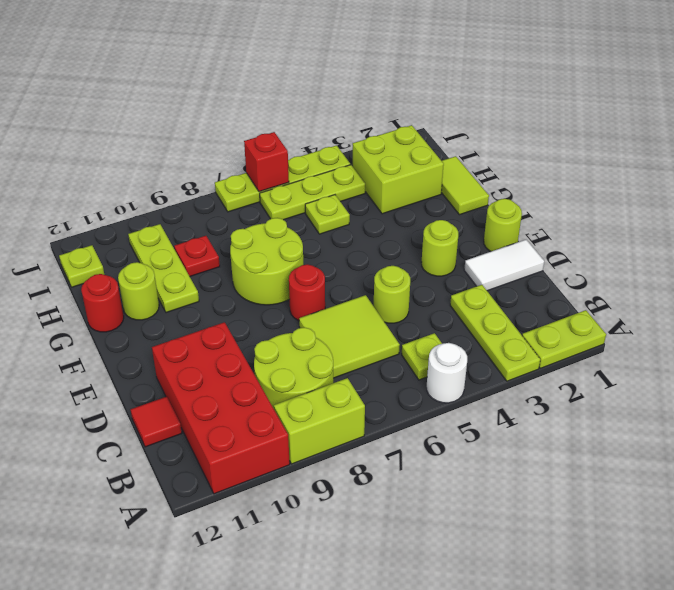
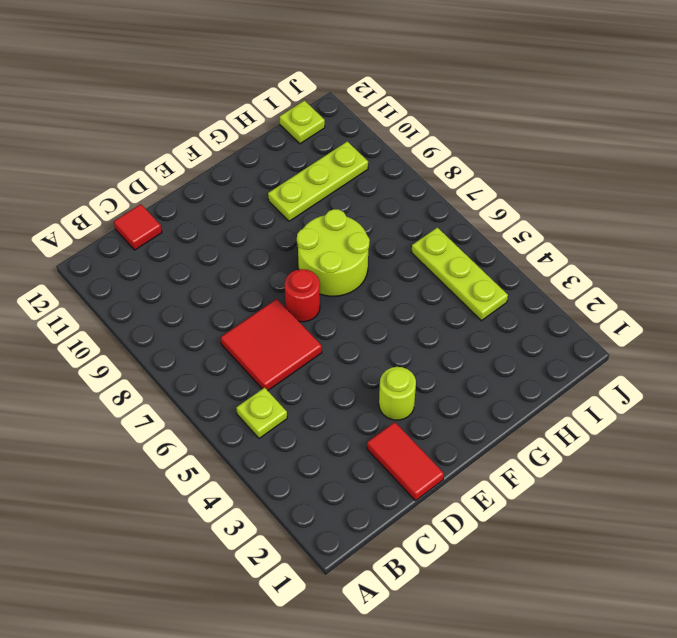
red 2x2 tile [221,299,322,391] -> lime 2x2 tile [299,295,400,378]
red 1x2 tile [367,422,444,501] -> white 1x2 tile [464,240,544,291]
none -> lime 1x2 plate [522,310,606,368]
none -> lime 1x3 plate [450,285,540,381]
none -> white 1x1 round brick [427,343,467,403]

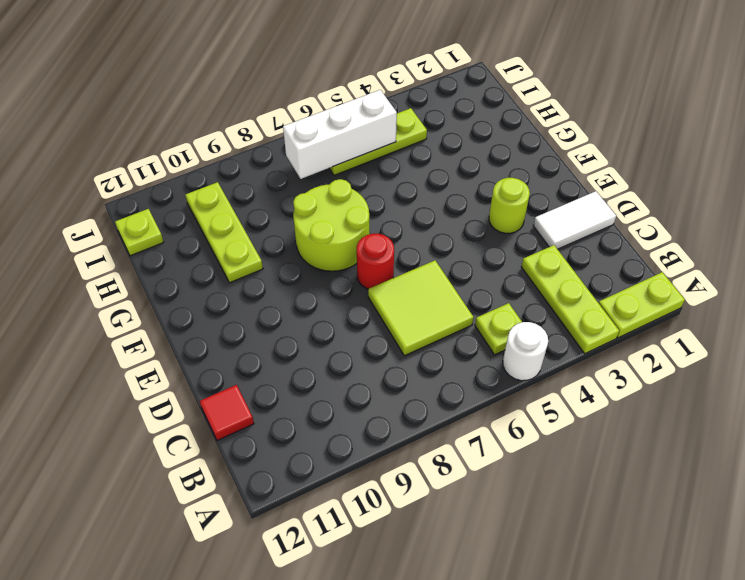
white 1x3 brick [283,90,397,179] -> none
none -> lime 1x2 brick [274,378,365,464]
none -> red 2x4 brick [152,322,290,494]
none -> lime 2x2 round brick [254,327,333,408]

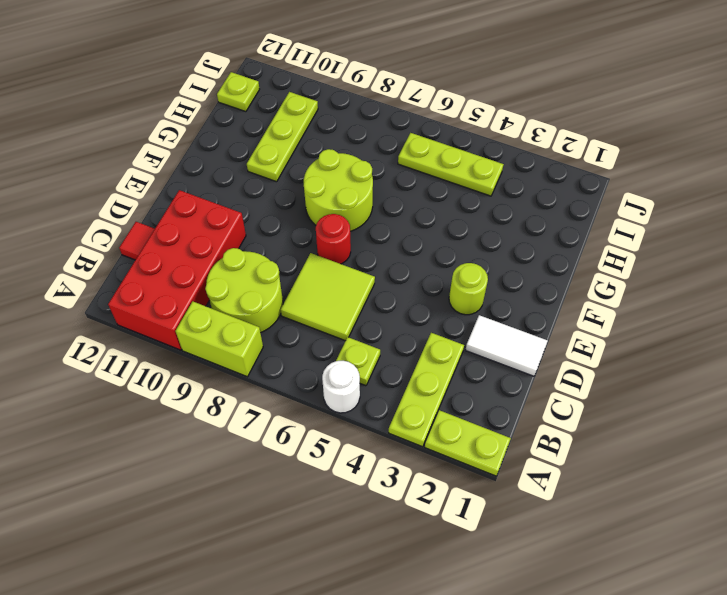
none -> lime 1x1 round brick [374,266,410,323]
none -> lime 1x1 round brick [484,199,522,252]
none -> lime 1x2 tile [441,156,489,215]

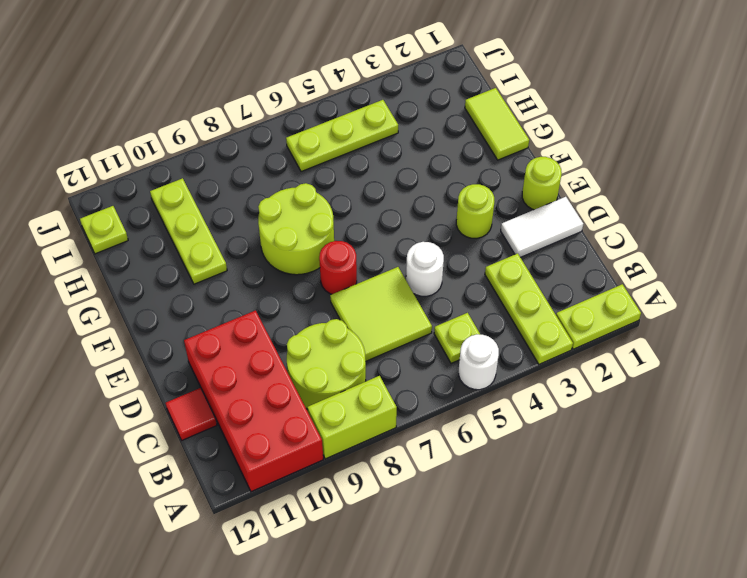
white 1x1 round brick [406,242,444,296] -> lime 1x1 round brick [374,266,410,323]
none -> lime 1x1 round brick [118,262,159,320]
none -> red 1x1 round brick [81,274,124,332]
none -> lime 2x2 brick [353,125,444,214]

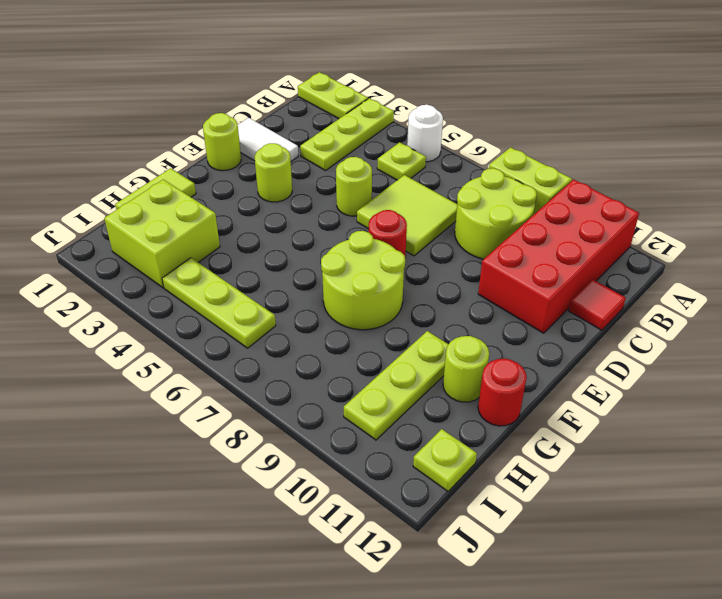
none -> lime 1x1 plate [305,195,350,234]
none -> red 1x1 plate [174,236,220,276]
none -> lime 1x4 plate [215,145,350,212]

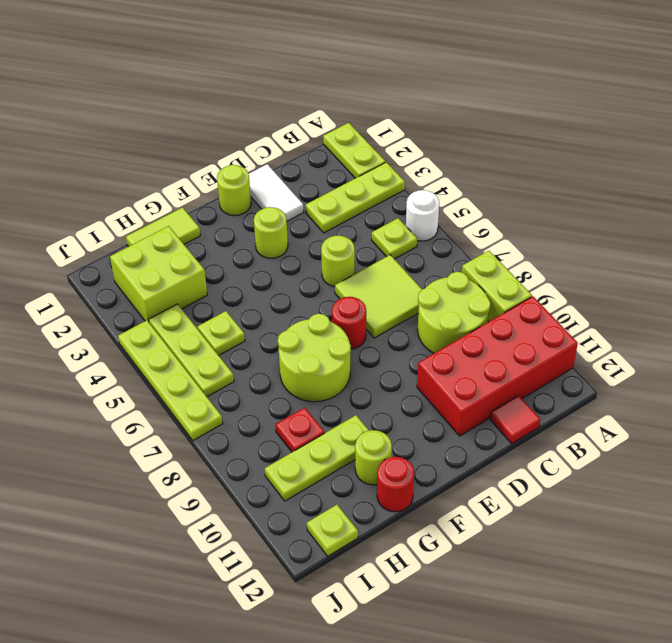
none -> red 1x1 brick [244,132,289,192]

